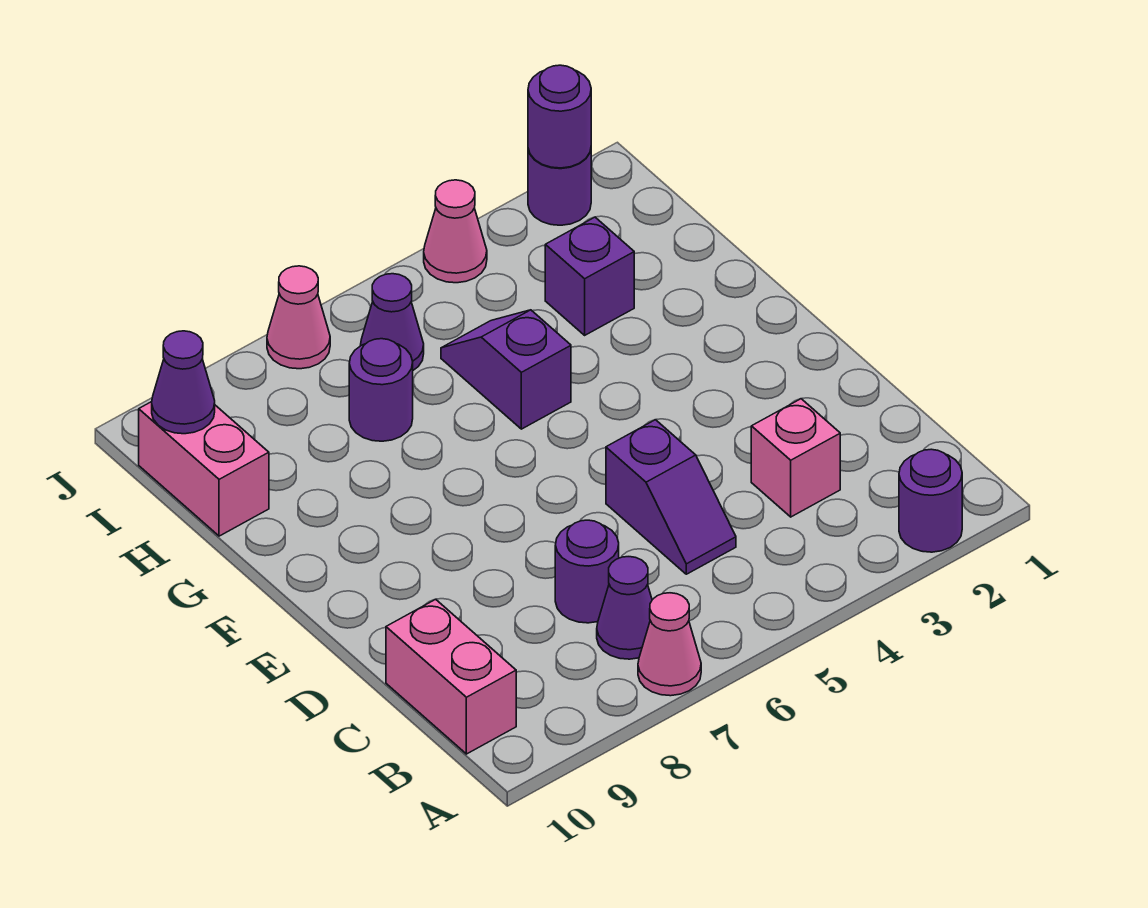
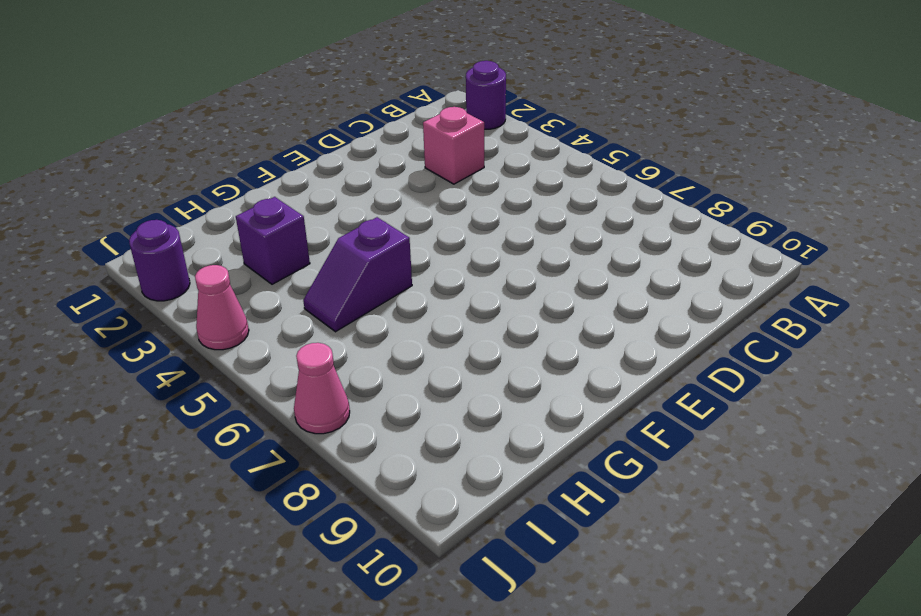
none -> pink 1x1 cone [638,593,701,696]
none -> purple 1x1 cone [597,557,652,659]
none -> pink 1x2 brick [386,599,516,754]

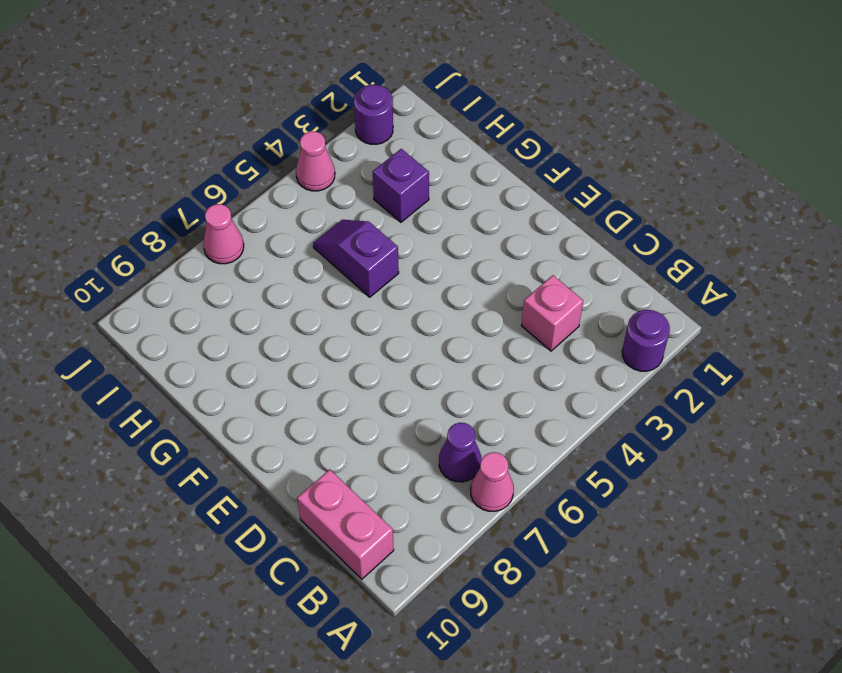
none -> purple 1x2 slope [606,420,736,574]
none -> purple 1x1 round brick [555,520,619,623]
none -> purple 1x1 round brick [349,339,413,441]

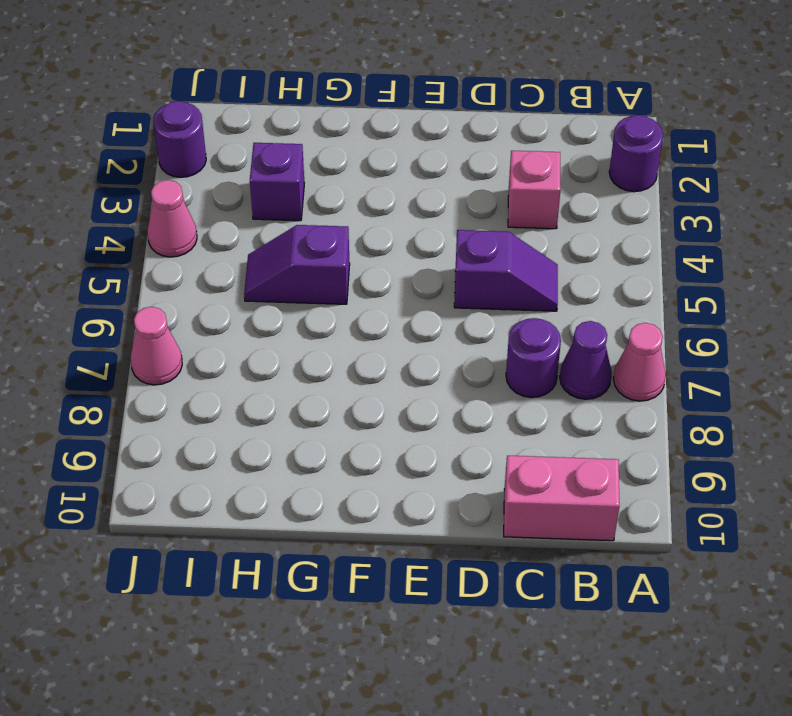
none -> purple 1x1 round brick [349,339,413,441]
none -> pink 1x2 brick [139,402,269,536]
none -> purple 1x1 cone [360,274,424,370]

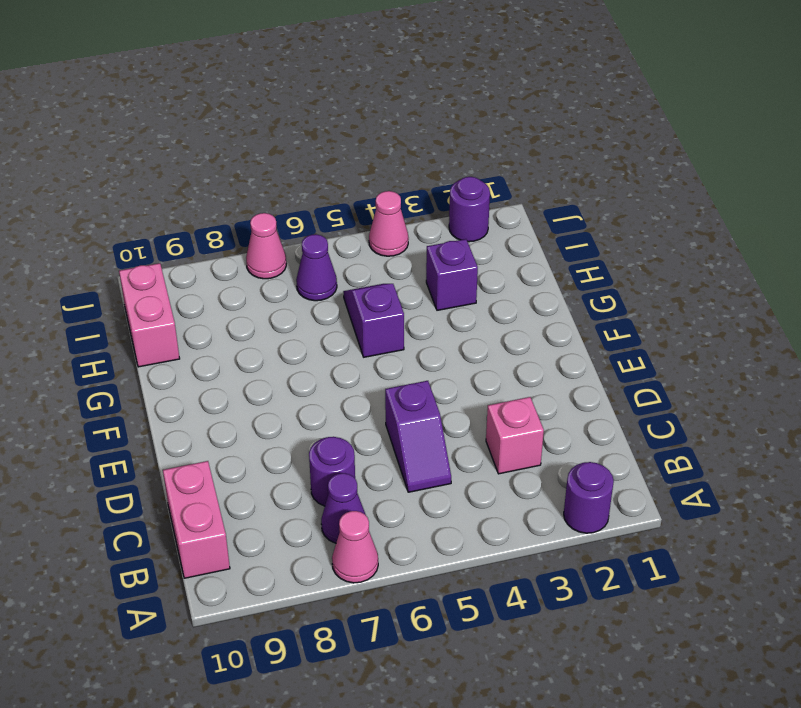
none -> purple 1x1 round brick [349,339,413,441]
none -> purple 1x1 cone [152,331,215,434]
none -> purple 1x1 round brick [528,65,591,168]

